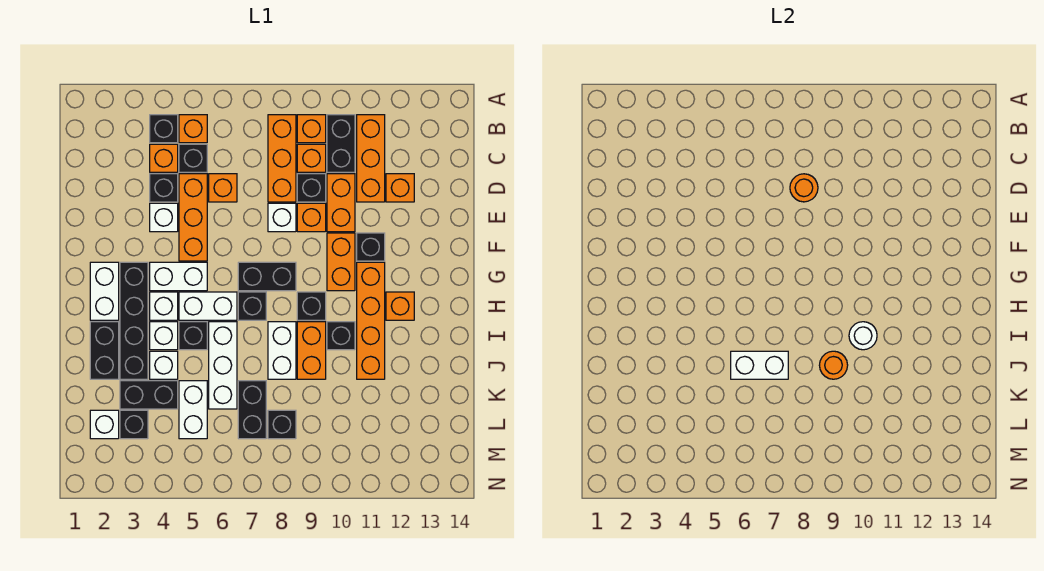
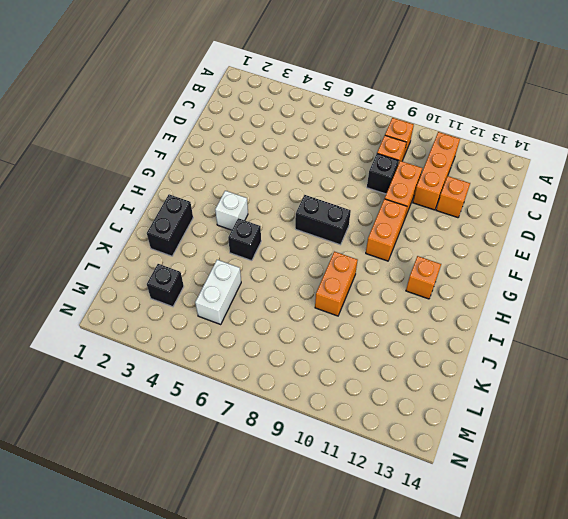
none -> black 1x1 brick [150,115,178,143]
none -> orange 1x1 brick [179,115,207,143]
none -> orange 1x3 brick [268,115,296,202]
none -> black 1x2 brick [327,115,355,172]

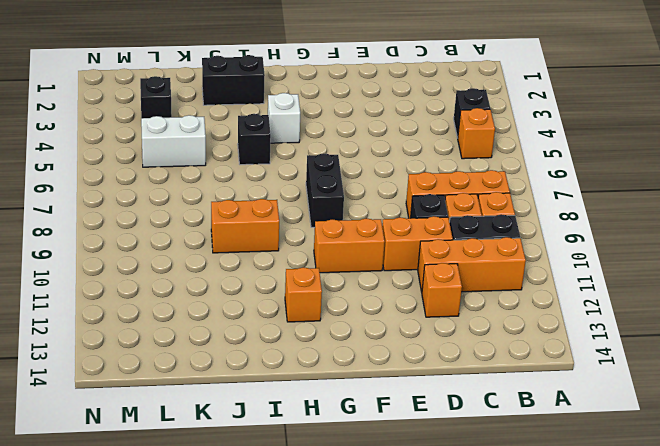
none -> orange 1x1 brick [150,144,178,172]
none -> black 1x1 brick [179,144,207,172]
none -> black 1x1 brick [150,174,178,202]
none -> orange 1x3 brick [179,174,207,261]

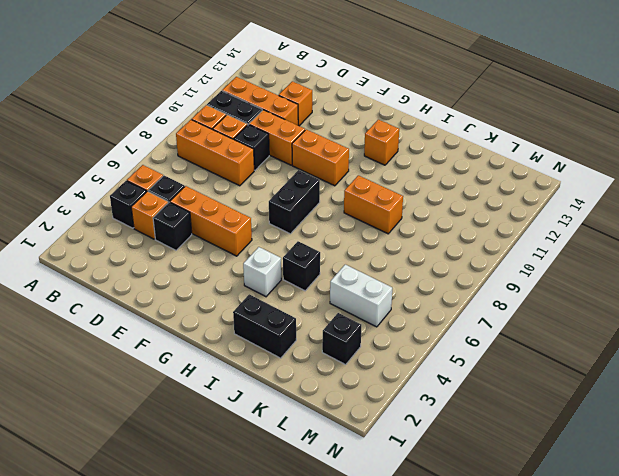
none -> orange 1x1 brick [209,174,237,202]
none -> white 1x1 brick [150,203,178,232]
none -> white 1x1 brick [268,203,296,232]
none -> orange 1x1 brick [297,203,326,232]

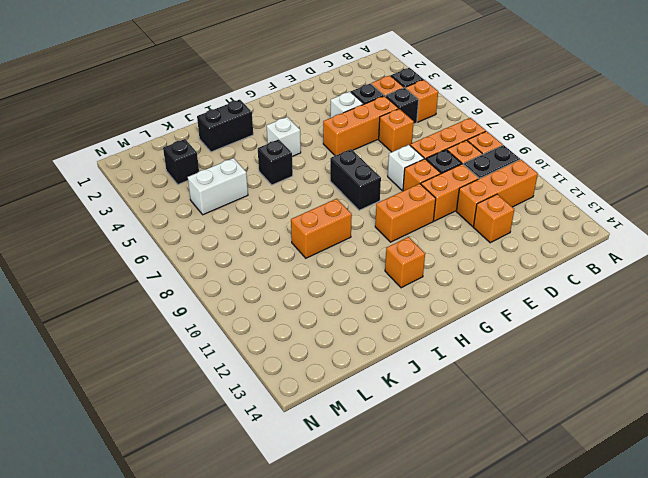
none -> black 1x1 brick [357,233,385,261]
none -> white 1x2 brick [90,262,119,320]
none -> black 1x4 brick [120,262,148,379]
none -> white 1x2 brick [150,262,207,291]

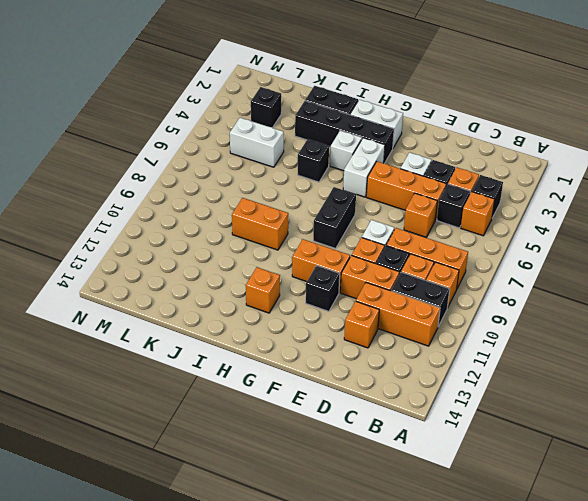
none -> orange 1x4 brick [357,262,385,379]
none -> white 1x2 brick [179,292,237,320]
none -> black 1x1 brick [238,292,266,320]
none -> black 1x1 brick [297,292,326,320]

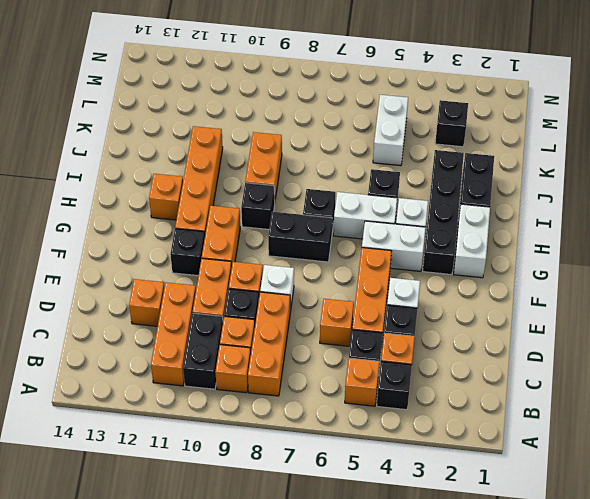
none -> white 1x1 brick [150,322,178,350]
none -> white 1x3 brick [209,322,237,409]
none -> white 1x2 brick [268,322,296,379]
none -> black 1x1 brick [327,322,355,350]

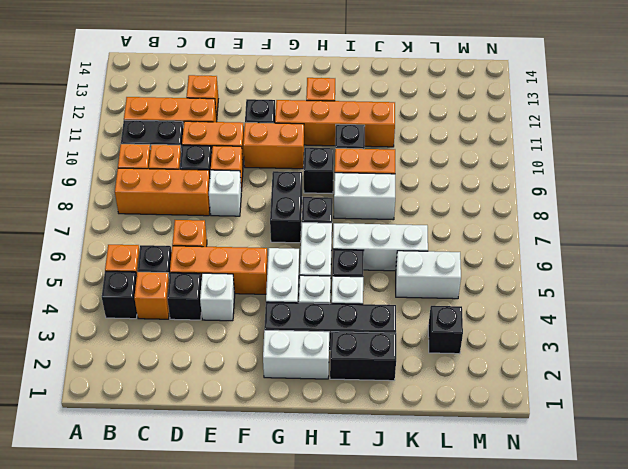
none -> white 1x1 brick [150,351,178,379]
none -> black 1x2 brick [120,381,178,409]
none -> black 1x2 brick [238,381,266,439]
none -> white 1x1 brick [90,410,119,439]

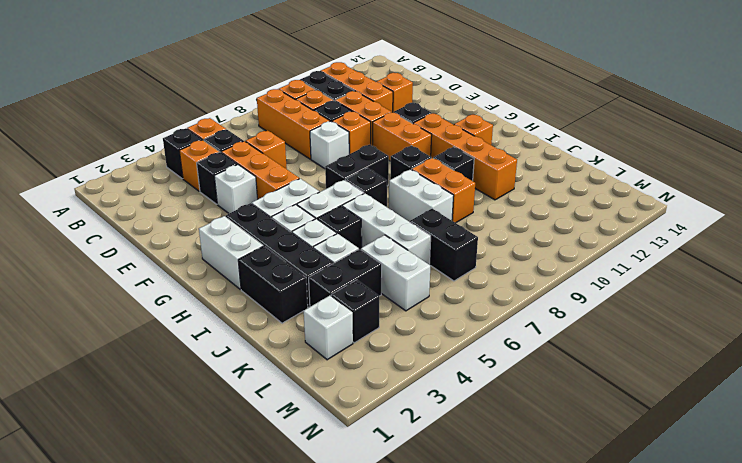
none -> black 1x1 brick [268,410,296,439]
none -> orange 1x1 round brick [790,174,818,202]
none -> white 1x1 round brick [849,322,877,350]
none -> white 1x2 brick [731,351,788,379]

